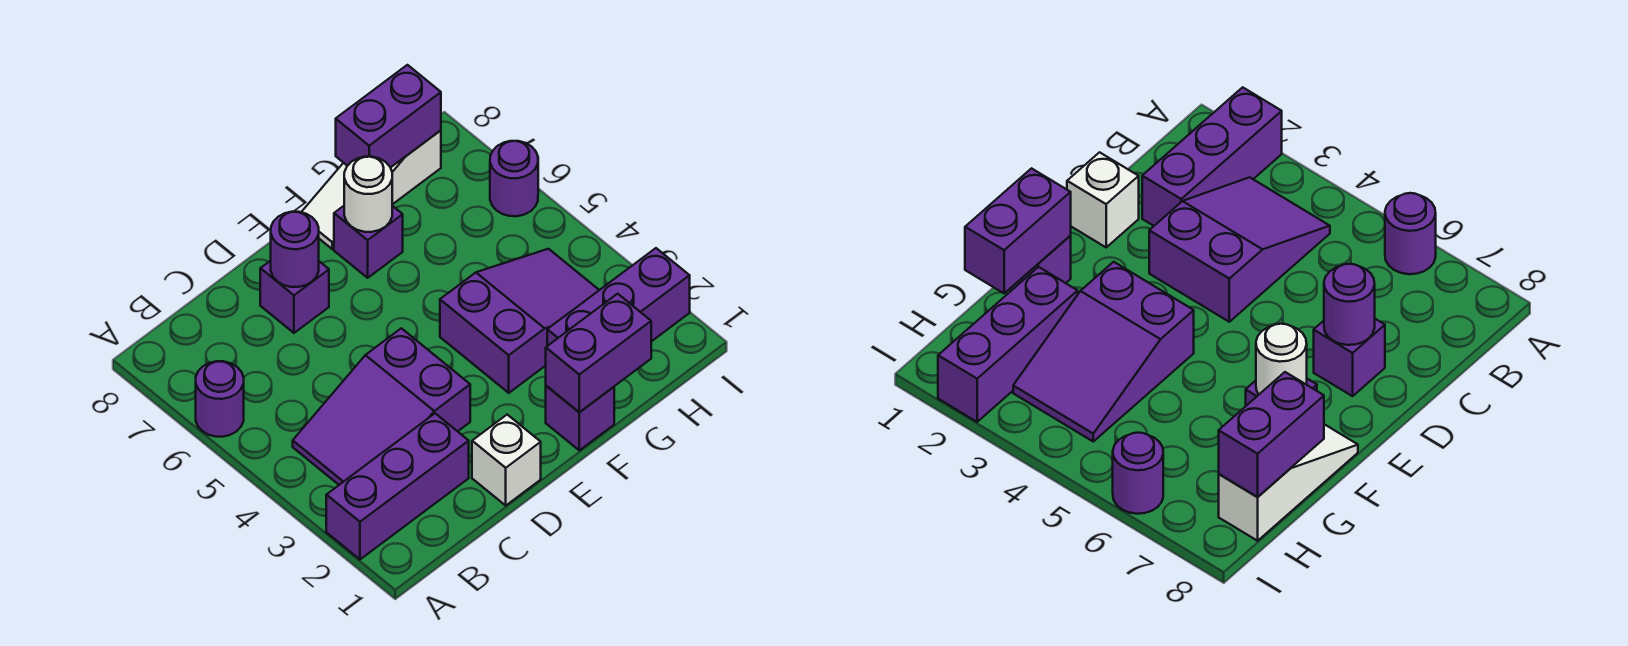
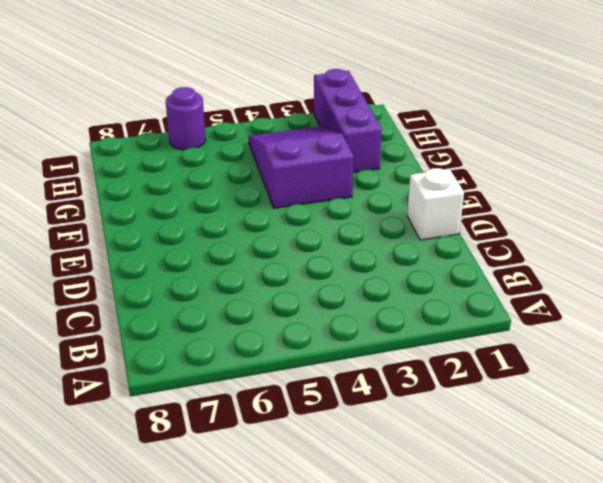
none -> purple 1x3 brick [326,414,469,559]
none -> purple 1x1 round brick [196,361,244,437]
none -> purple 2x3 slope [293,328,470,485]

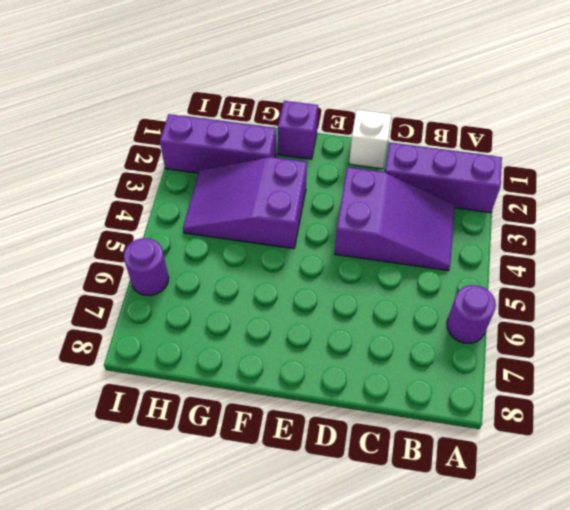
none -> purple 1x1 brick [260,261,329,333]
none -> purple 1x1 brick [334,206,403,278]
none -> white 1x3 slope [302,130,441,249]

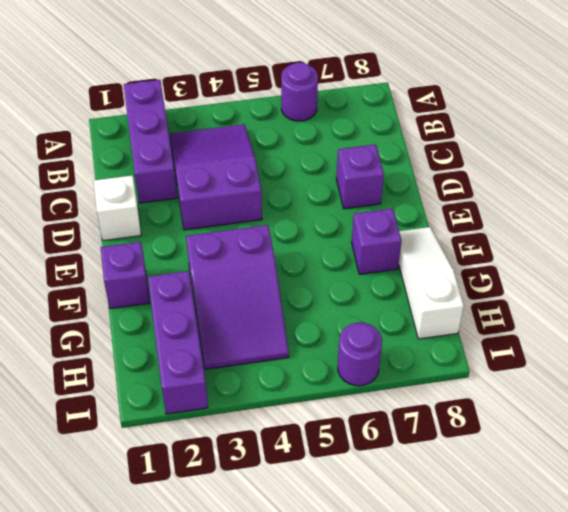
none -> purple 1x1 round brick [271,212,319,287]
none -> purple 1x2 brick [546,294,651,412]
none -> white 1x1 round brick [344,157,392,232]

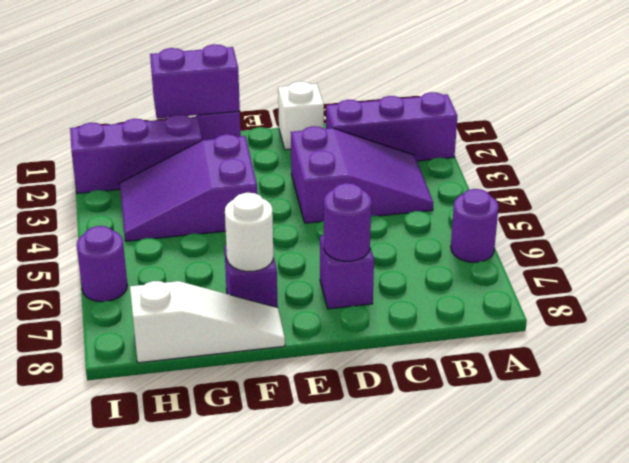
none -> purple 1x2 brick [336,65,441,167]

